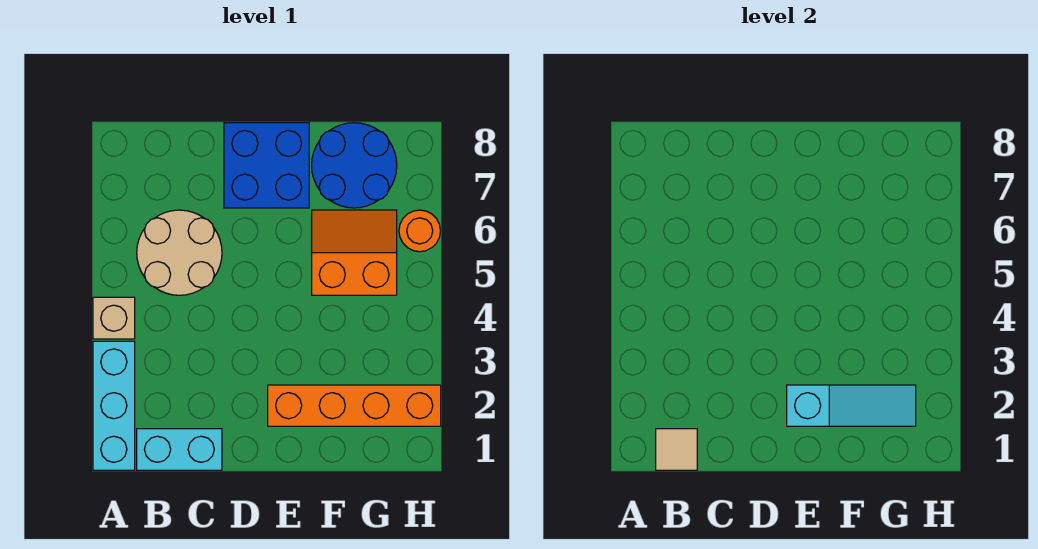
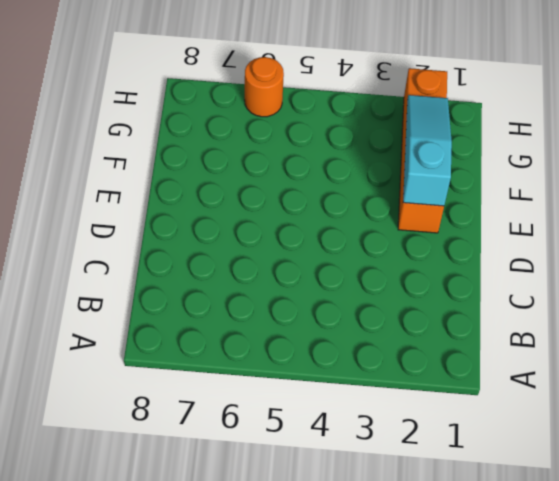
none -> cyan 1x3 brick [93,341,135,470]
none -> tan 1x1 brick [93,297,135,339]

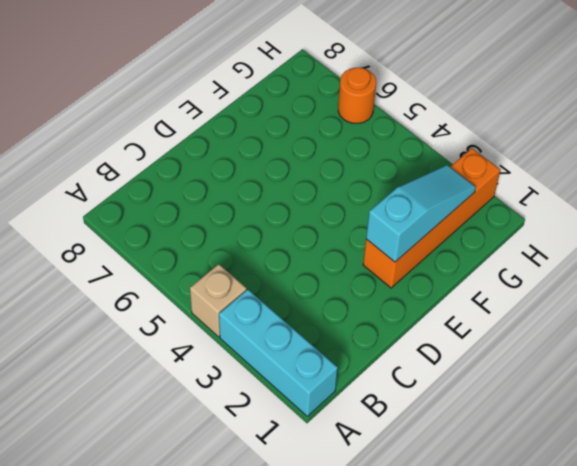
none -> cyan 1x2 brick [137,429,222,470]
none -> tan 2x2 round brick [137,210,222,295]

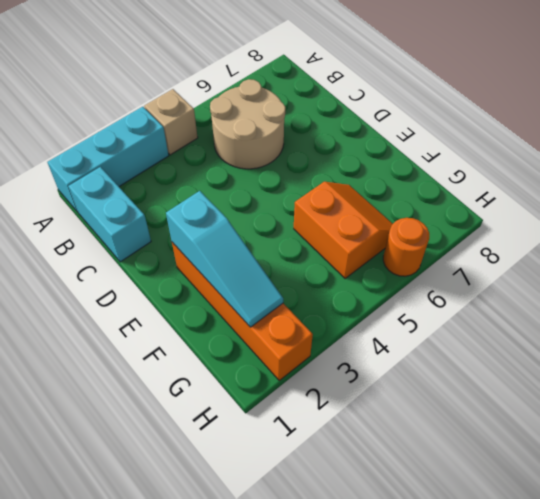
none -> blue 2x2 brick [224,123,309,208]
none -> blue 2x2 round brick [312,123,397,208]

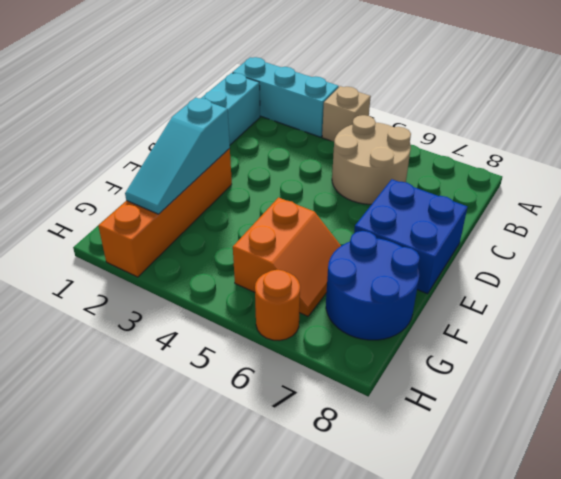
none -> tan 1x1 tile [656,429,697,470]

